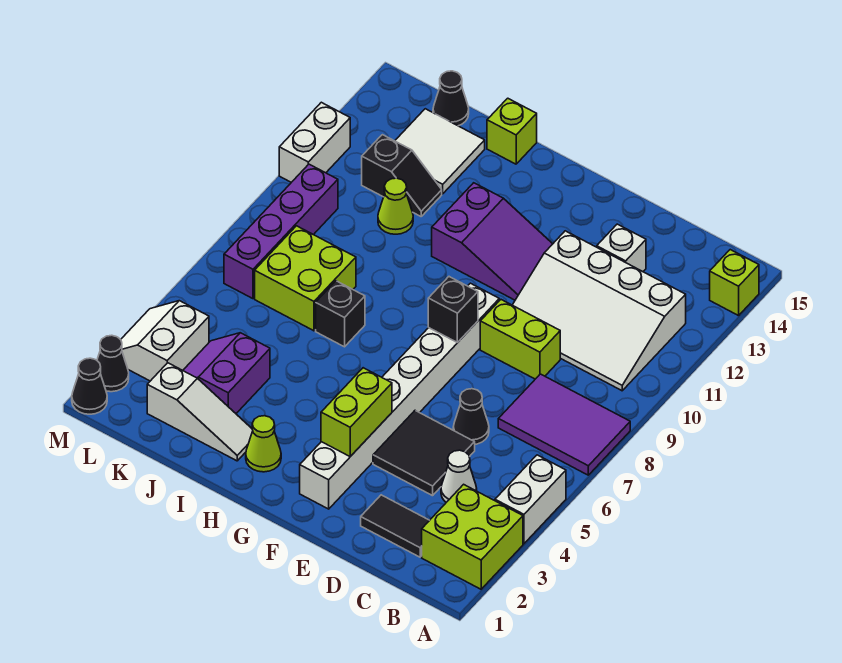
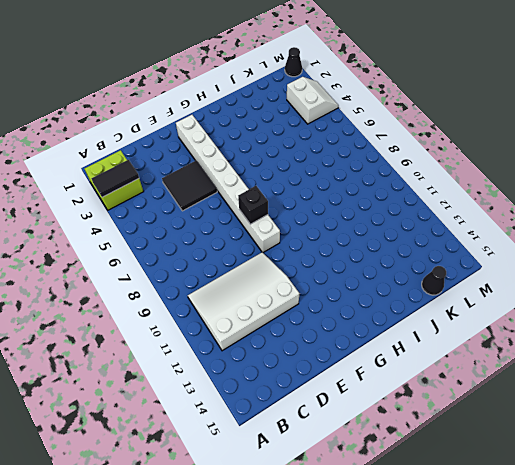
black 1x2 tile [91,160,139,197] -> black 1x2 tile moved to [361,495,430,557]
none -> white 1x2 brick [495,455,566,544]
none -> purple 2x3 tile [498,374,630,475]
none -> lime 1x1 brick [710,250,759,316]
none -> white 1x1 cone [441,450,477,502]

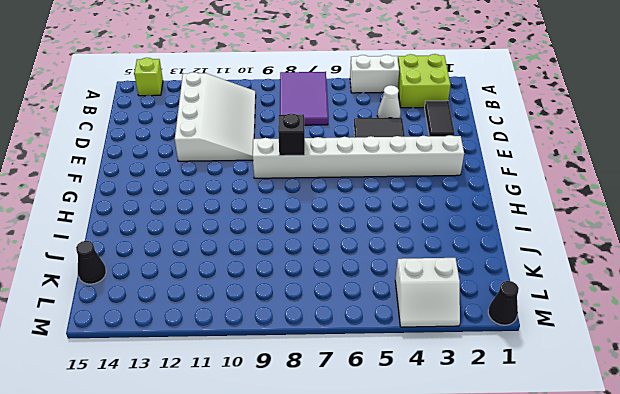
none -> black 1x1 cone [453,389,489,444]
none -> lime 1x2 brick [480,300,560,379]
none -> white 1x1 brick [597,224,646,272]
none -> purple 2x3 slope [432,183,552,300]

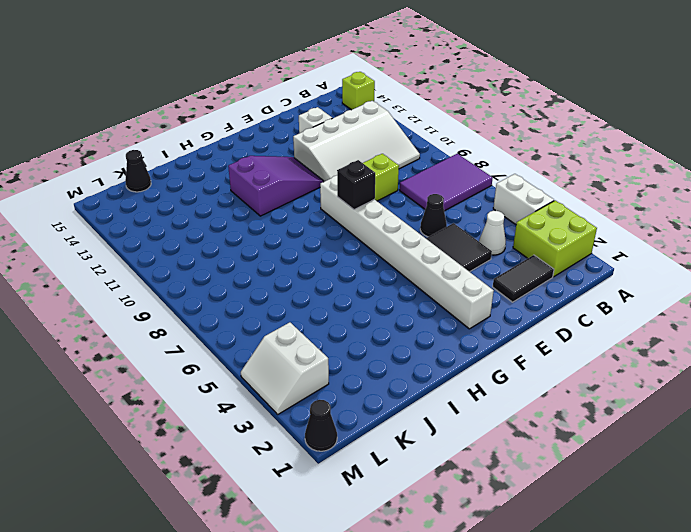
none -> lime 1x1 cone [246,416,281,472]
none -> white 1x3 slope [147,363,253,461]
none -> black 1x1 brick [316,281,365,347]
none -> lime 1x1 brick [487,98,537,164]

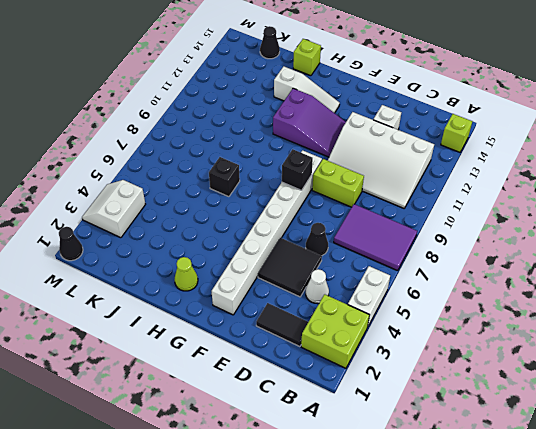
white 1x3 slope [274,66,340,113] -> white 1x3 slope moved to [147,363,253,461]
none -> purple 2x2 slope [183,333,270,413]
none -> lime 2x2 brick [255,226,356,331]
none -> lime 1x1 cone [378,178,413,234]
none -> black 1x2 slope [362,135,442,216]

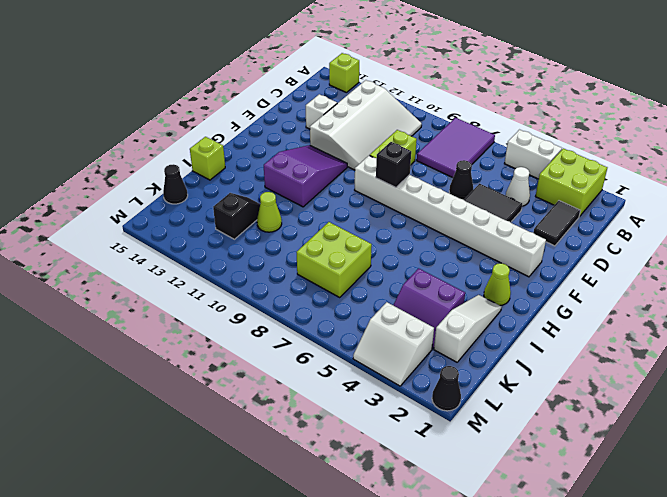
none -> black 1x1 brick [316,281,365,347]
none -> white 2x2 tile [395,109,485,194]
none -> purple 1x4 brick [224,164,338,299]
none -> black 1x1 cone [97,335,129,392]

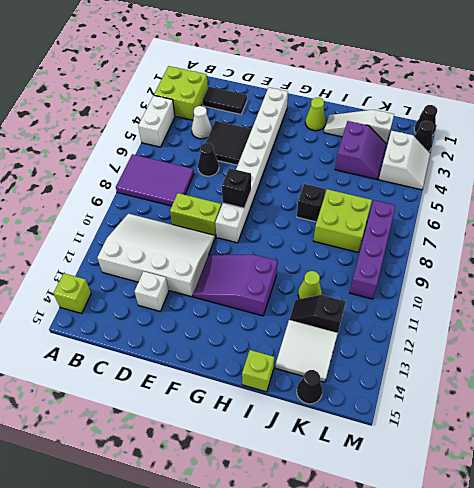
none -> white 1x2 brick [279,102,350,182]
none -> lime 1x2 brick [321,368,392,456]

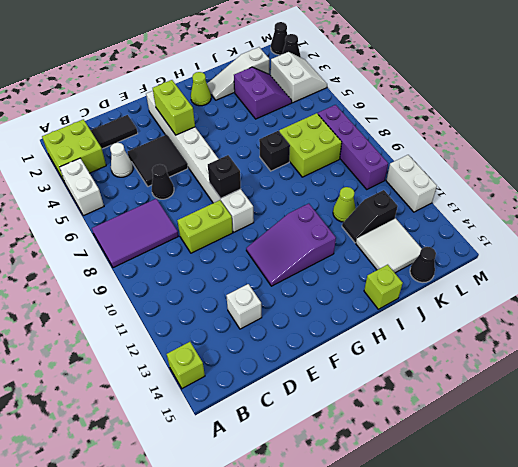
none -> white 3x4 slope [513,231,686,391]

